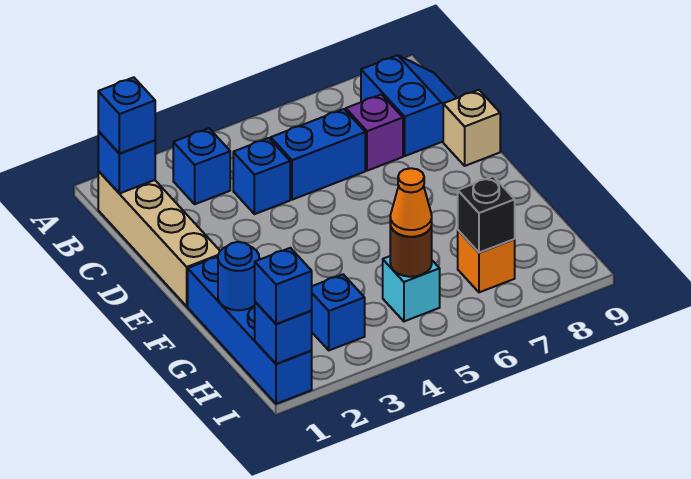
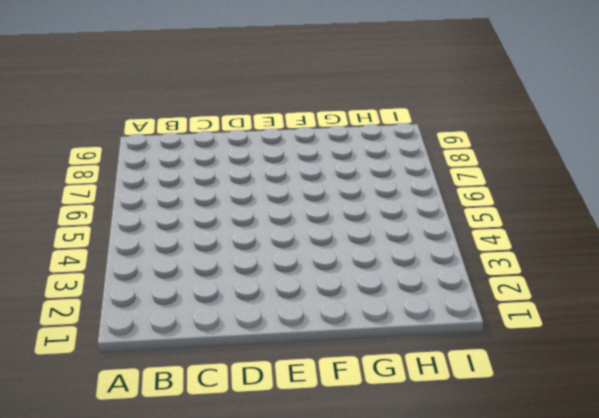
none -> tan 1x4 brick [98,171,220,306]
none -> blue 1x1 brick [173,128,230,204]
none -> blue 2x2 slope [361,55,457,156]

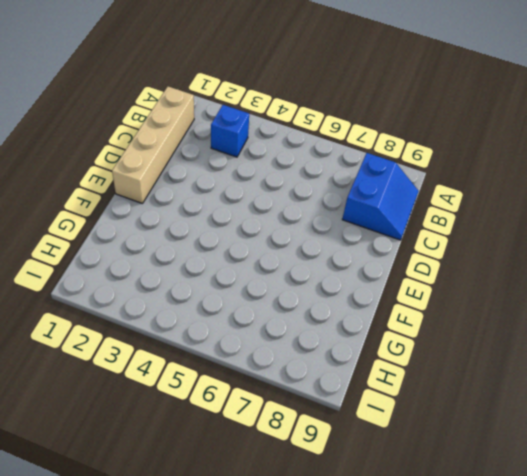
none -> blue 1x1 brick [233,138,290,214]
none -> blue 1x2 brick [271,109,365,200]
none -> purple 1x1 brick [346,94,403,171]

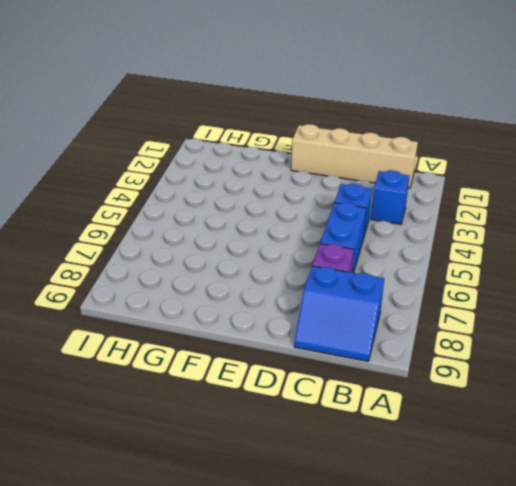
none -> tan 1x1 brick [443,90,500,166]
none -> blue 1x4 brick [188,257,312,404]
none -> blue 1x1 brick [312,274,365,350]

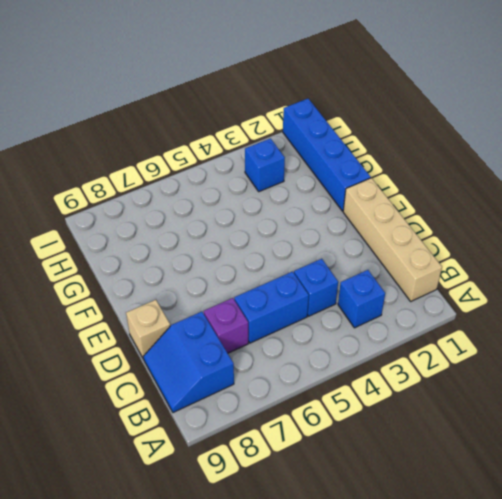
none -> cyan 1x1 brick [383,256,440,321]
none -> orange 1x1 brick [458,230,515,292]
none -> blue 1x1 brick [98,131,155,194]

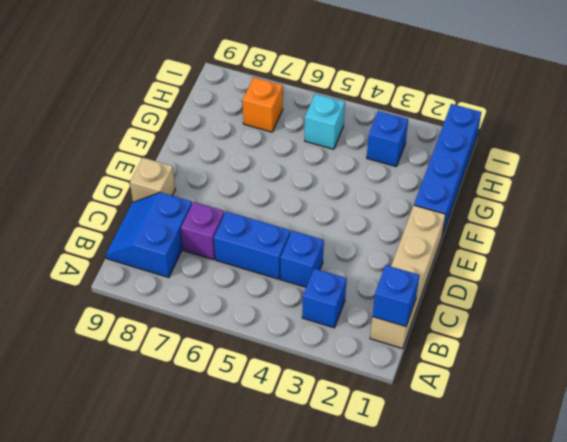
none -> blue 1x1 round brick [218,242,259,310]
none -> brown 1x1 round brick [390,224,432,277]
none -> black 1x1 brick [458,176,515,253]

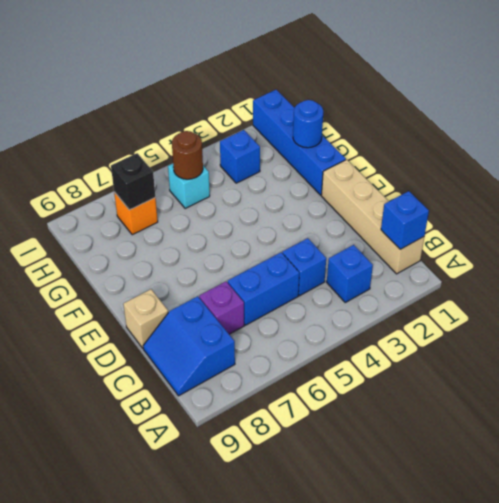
none -> blue 1x1 brick [255,302,312,364]
none -> blue 1x1 brick [98,77,155,154]
none -> orange 1x1 cone [390,168,432,237]

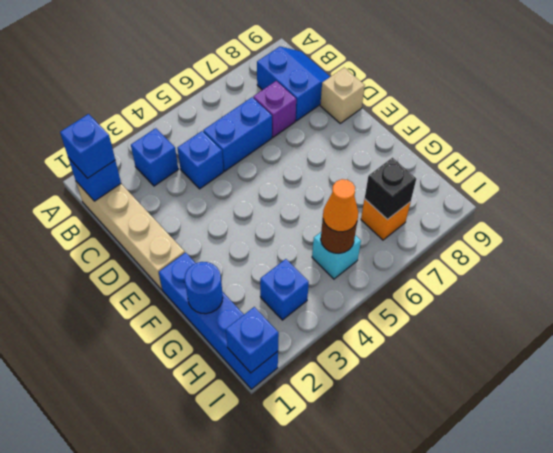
none -> blue 1x1 brick [255,248,312,324]

